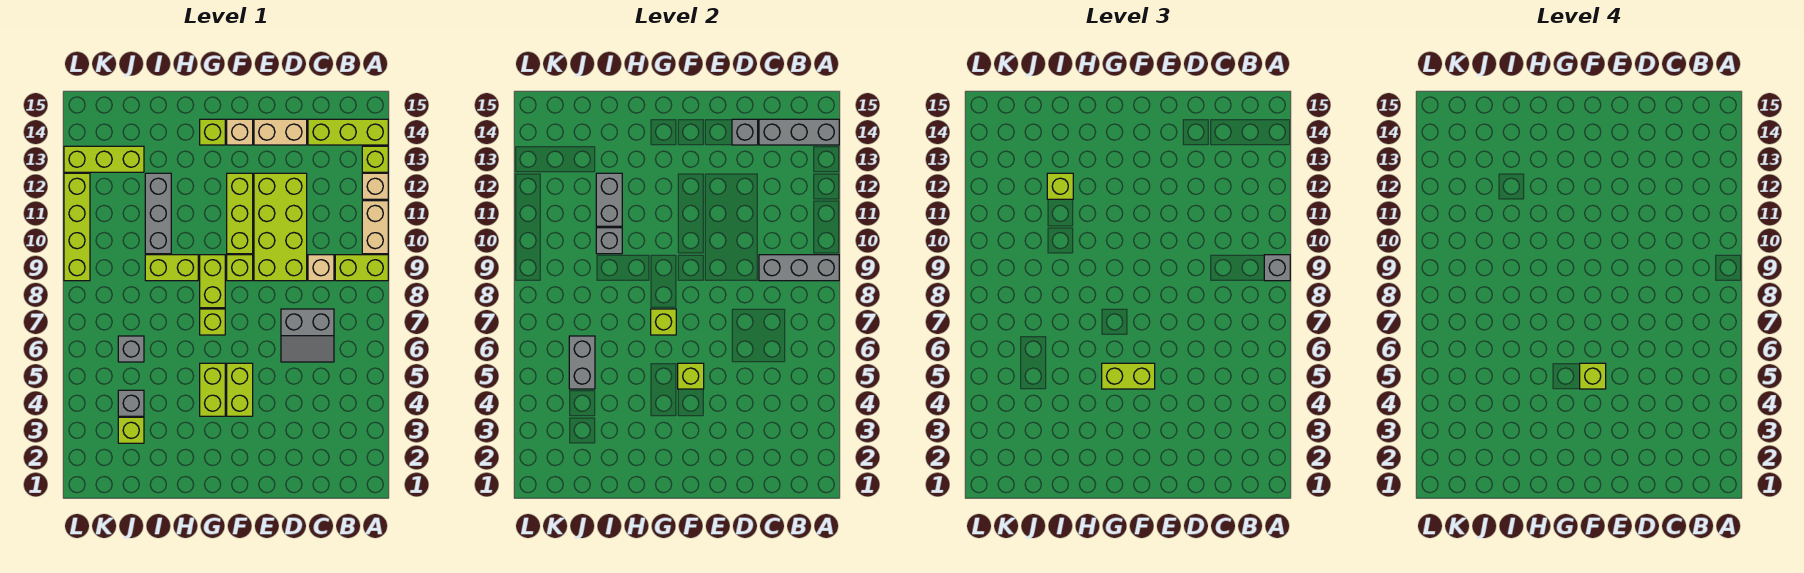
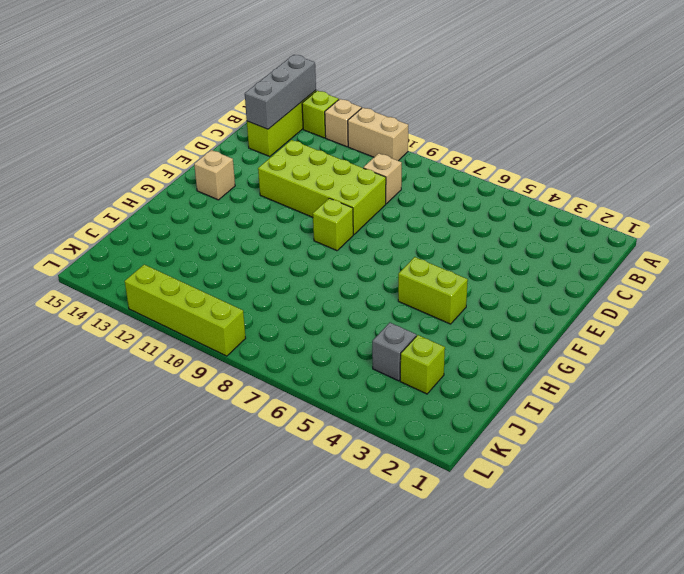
none -> lime 1x2 brick [335,255,388,281]
none -> grey 2x2 slope [281,309,334,362]
none -> tan 1x2 brick [254,119,307,145]
none -> lime 1x2 brick [227,363,253,416]

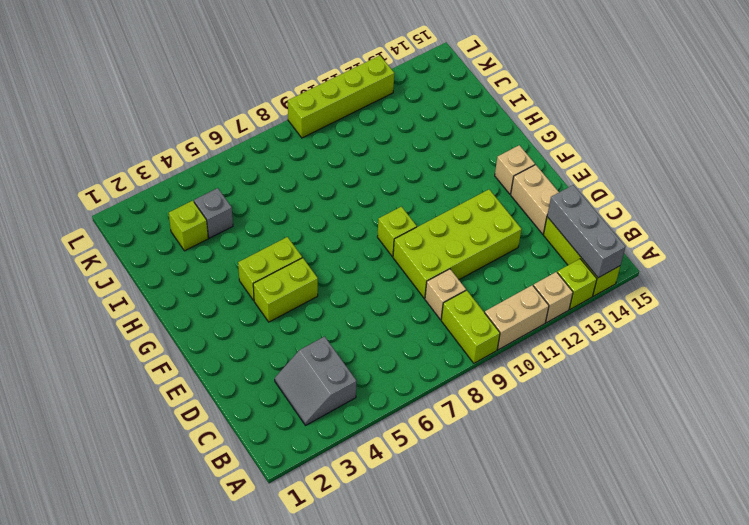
grey 2x2 slope [275,336,357,425] -> grey 2x2 slope moved to [281,309,334,362]
none -> lime 1x3 brick [227,173,253,254]
none -> lime 1x1 brick [200,309,225,335]
none -> lime 1x2 brick [200,255,225,308]
none -> lime 1x1 brick [200,119,225,145]

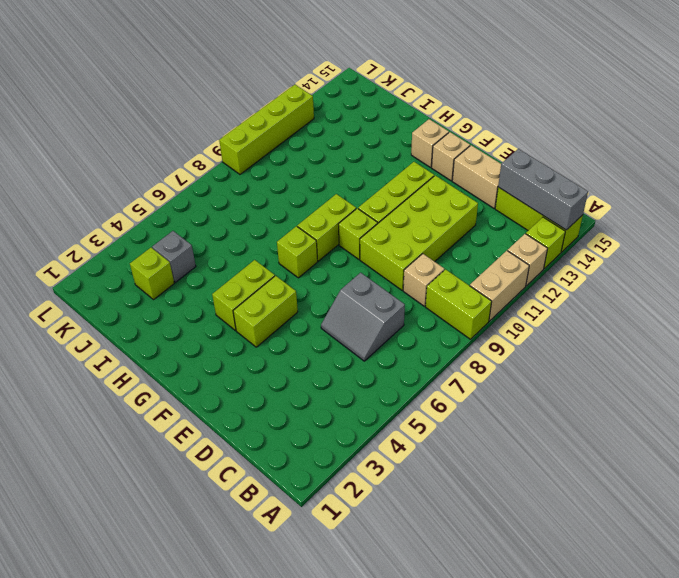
tan 1x1 brick [411,119,449,167] -> lime 1x1 brick [200,119,225,145]
none -> lime 1x2 brick [145,255,198,281]
none -> grey 1x3 brick [145,173,171,254]
none -> grey 1x1 brick [118,336,144,362]
none -> lime 1x3 brick [64,146,144,172]

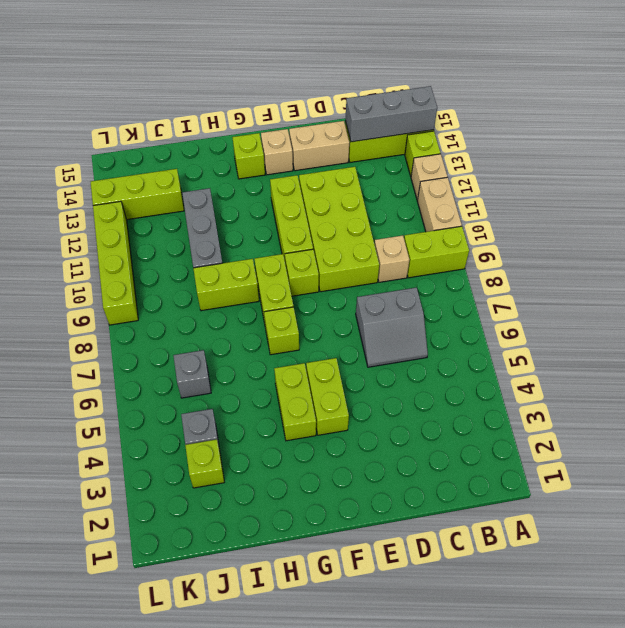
none -> grey 1x3 brick [759,255,839,281]
none -> grey 1x1 brick [732,119,758,145]
none -> lime 1x1 brick [678,363,704,389]
none -> lime 1x1 brick [651,309,676,335]

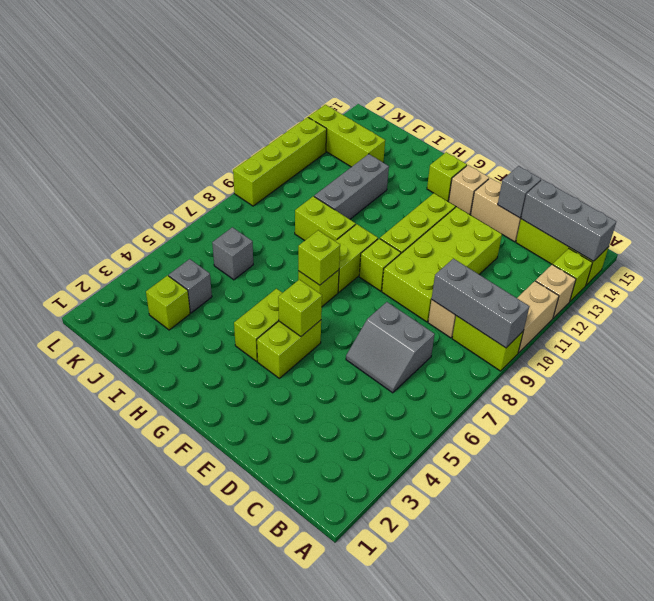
none -> grey 1x1 brick [596,228,622,254]
none -> grey 1x2 brick [596,173,622,226]
none -> grey 1x2 brick [569,336,595,389]
none -> grey 1x1 brick [1264,255,1290,281]

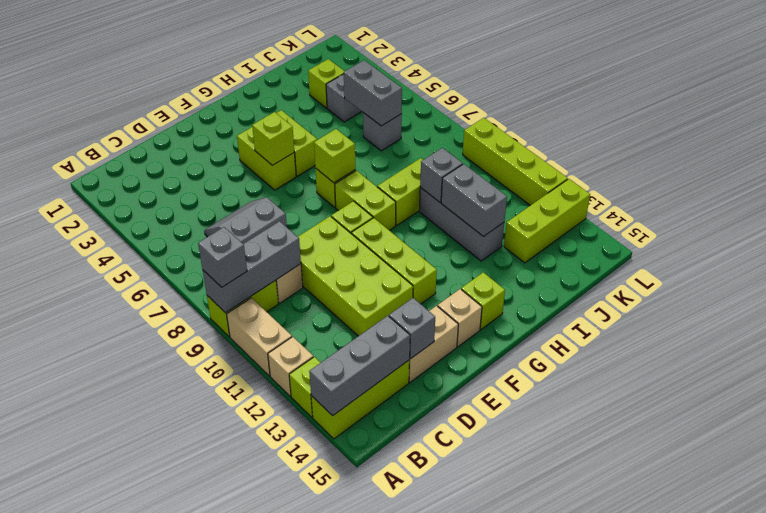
none -> lime 1x2 brick [1102,363,1155,389]
none -> lime 1x1 brick [1047,173,1073,199]
none -> lime 1x1 brick [1580,363,1606,389]

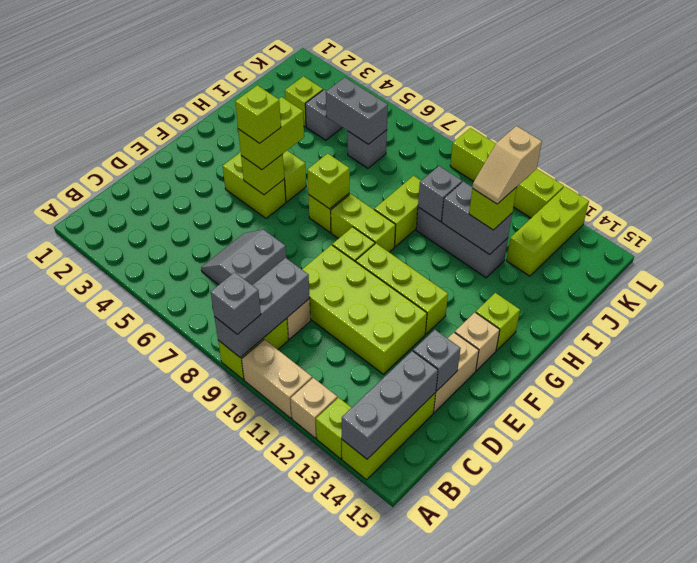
tan 1x2 slope [472,126,542,204] -> none

